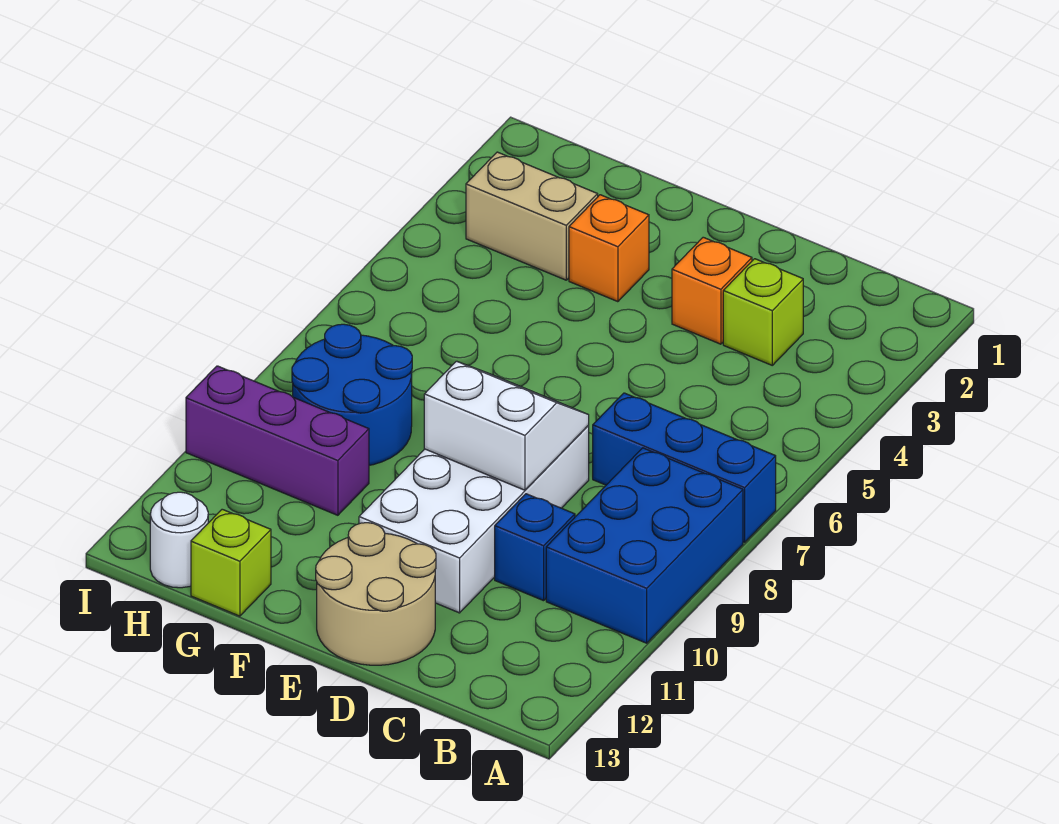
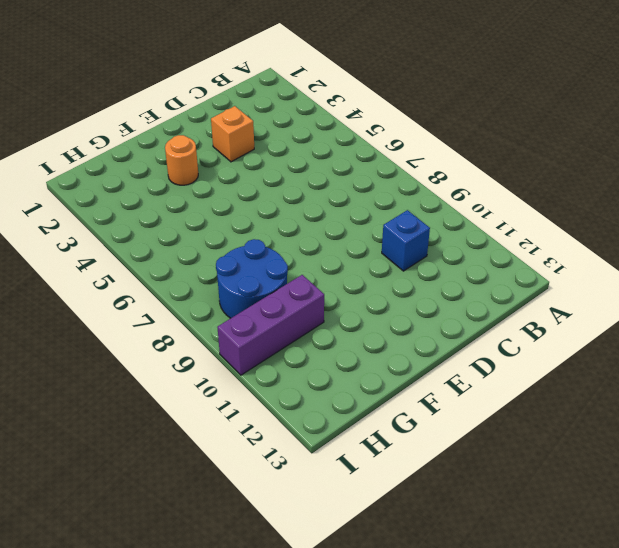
orange 1x1 round brick [165,135,198,185] -> orange 1x1 brick [569,195,649,302]
none -> blue 1x3 brick [593,393,776,542]
none -> blue 2x3 brick [546,448,743,643]
none -> lime 1x1 brick [723,259,803,365]

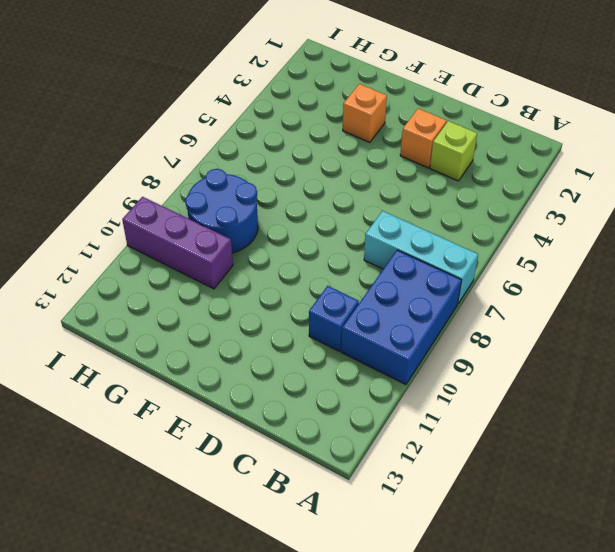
cyan 1x3 brick [364,211,478,304] -> blue 1x3 brick [593,393,776,542]
none -> white 2x4 brick [359,426,589,613]
none -> tan 2x2 round brick [316,523,436,665]
none -> tan 1x2 brick [466,152,598,280]

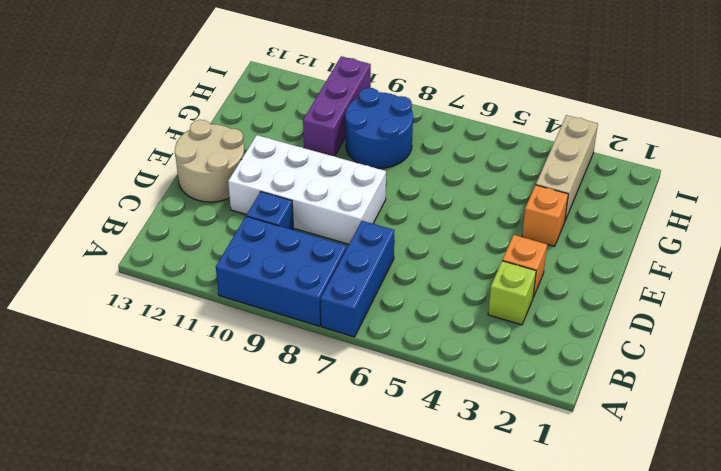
tan 1x3 brick [536,115,598,221] -> tan 1x2 brick [466,152,598,280]
none -> lime 1x1 brick [191,509,271,616]
none -> white 1x1 round brick [150,492,208,588]
none -> white 2x2 slope [424,361,589,490]

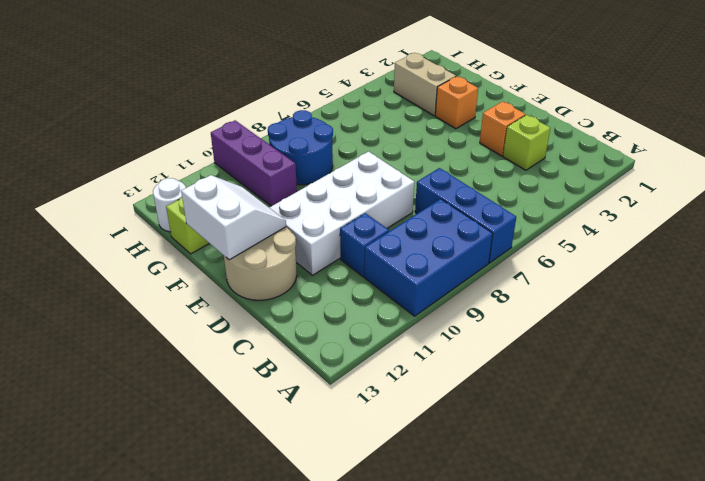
white 2x2 slope [181,175,286,260] -> white 2x2 slope moved to [424,361,589,490]

